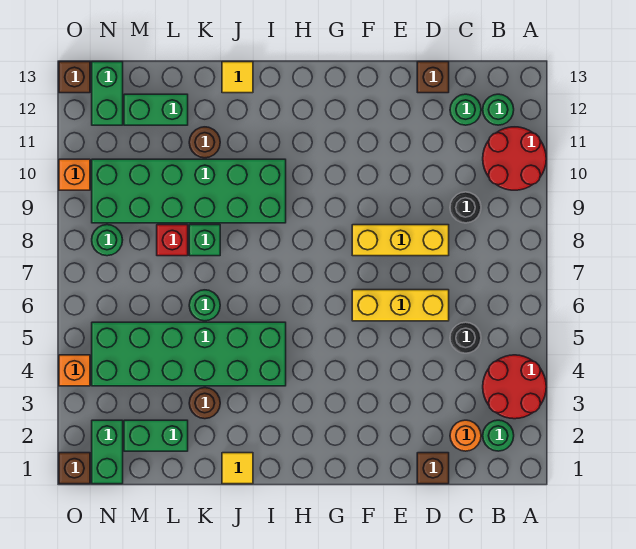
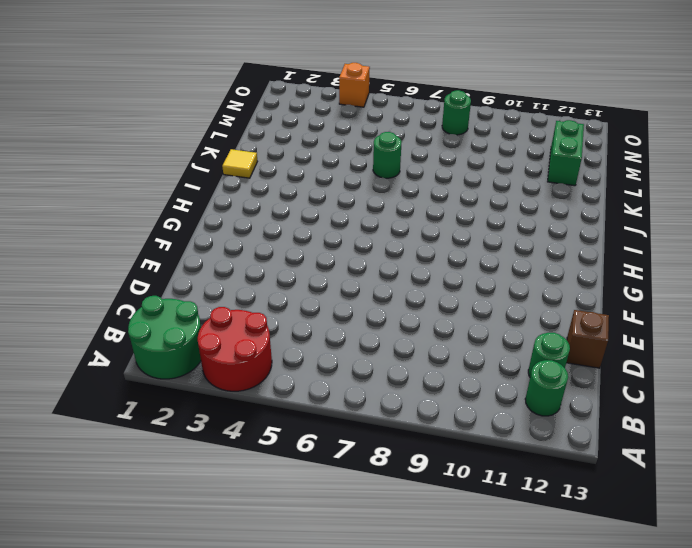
green 2x2 round brick [128,296,201,379] -> green 1x1 round brick [483,420,514,451]
none -> red 2x2 round brick [483,127,546,190]
none -> orange 1x1 round brick [450,420,481,451]
none -> black 1x1 round brick [450,322,481,353]
none -> black 1x1 round brick [450,192,481,223]

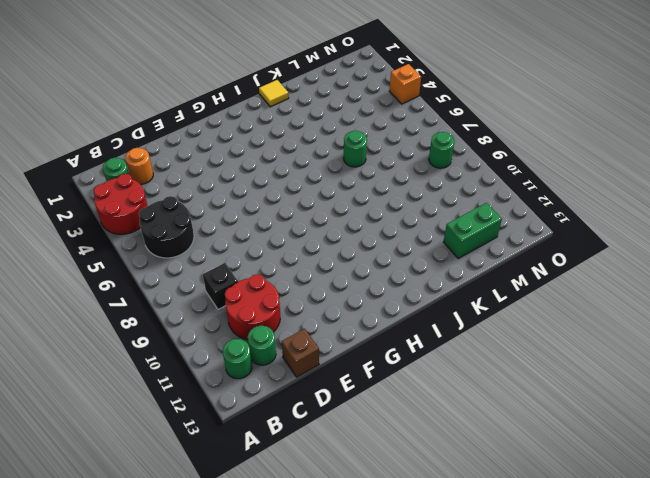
black 2x2 round brick [139,196,194,258] -> black 1x1 round brick [450,322,481,353]
black 1x1 brick [203,263,238,309] -> black 1x1 round brick [450,192,481,223]
red 2x2 round brick [225,274,280,340] -> red 2x2 round brick moved to [483,127,546,190]
none -> brown 1x1 brick [417,453,449,484]
none -> yellow 1x3 brick [352,290,449,321]
none -> yellow 1x3 brick [352,225,449,256]
none -> green 2x6 brick [92,322,286,386]

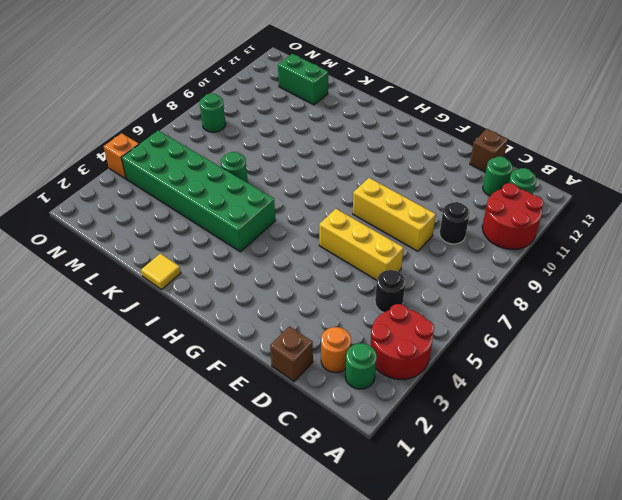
none -> green 2x6 brick [92,159,286,223]
none -> yellow 1x1 tile [222,62,253,93]
none -> brown 1x1 round brick [189,388,220,419]
none -> green 1x1 brick [189,225,220,256]

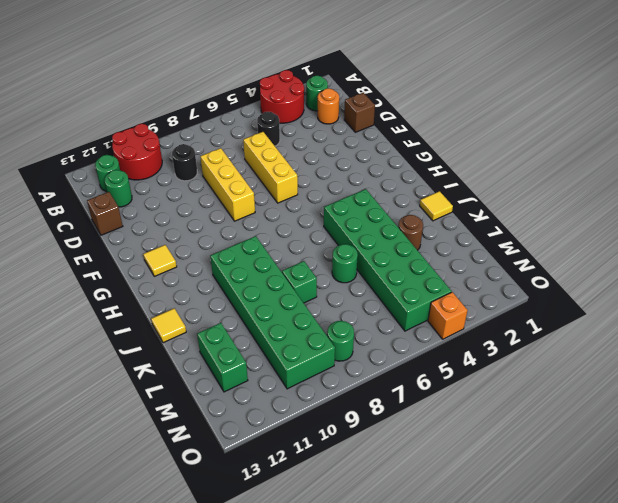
yellow 1x1 tile [143,245,177,276] -> none
none -> brown 1x1 round brick [189,127,220,158]
none -> green 1x2 brick [124,420,188,451]
none -> red 1x1 brick [157,225,188,256]
none -> green 1x2 brick [92,420,123,484]

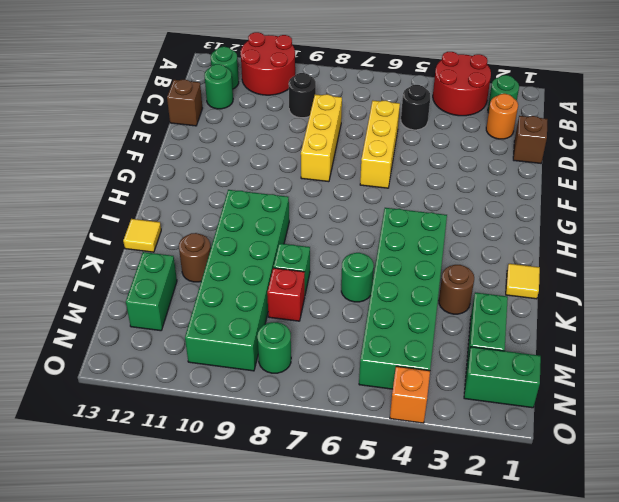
none -> green 1x2 brick [92,62,123,125]
none -> brown 1x1 brick [59,453,90,484]
none -> orange 1x1 brick [59,159,90,190]
none -> brown 1x1 brick [59,62,90,93]

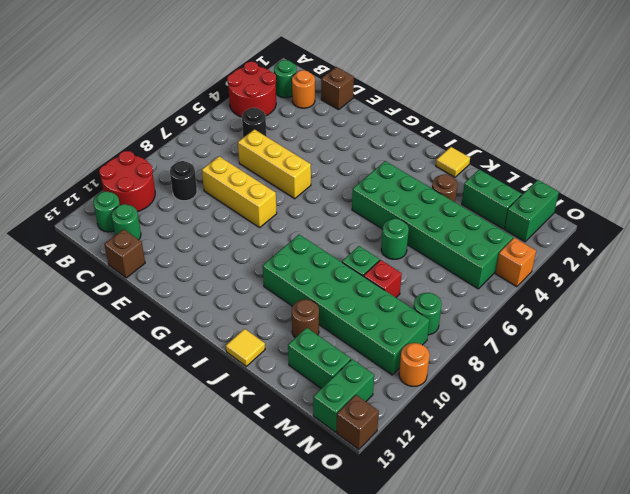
orange 1x1 round brick [399,343,430,387] -> orange 1x1 brick [59,159,90,190]
none -> brown 1x1 brick [59,453,90,484]

